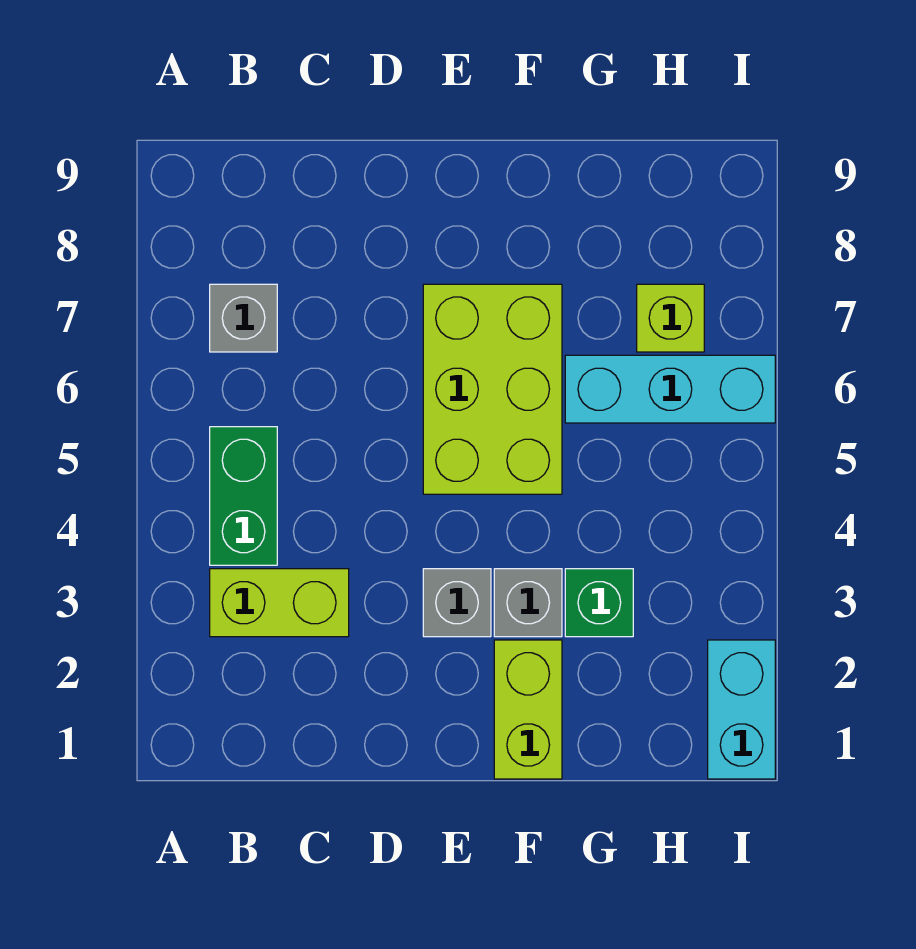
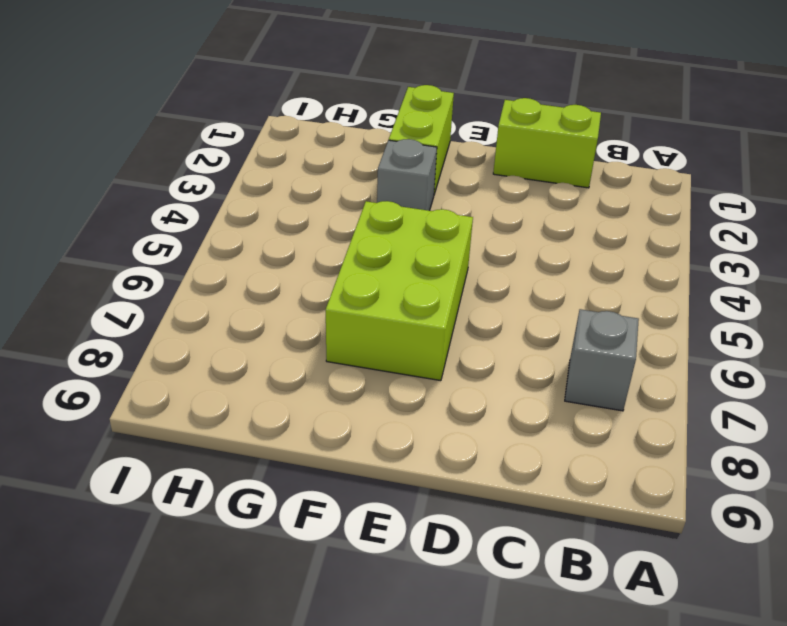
lime 1x2 brick [493,98,601,188] -> lime 1x2 brick moved to [210,569,349,637]
none -> green 1x2 brick [210,427,277,565]
none -> grey 1x1 brick [423,569,491,637]

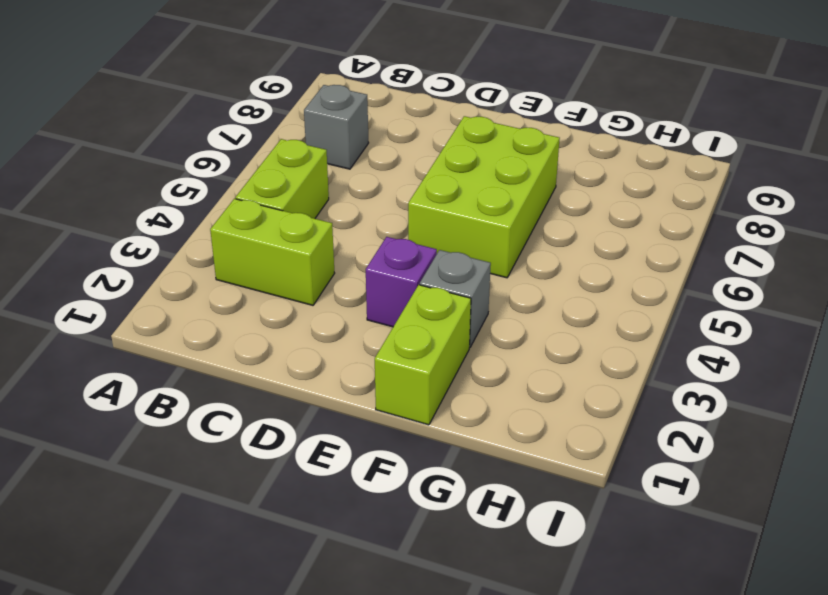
lime 1x2 brick [235,139,329,219] -> green 1x2 brick [210,427,277,565]
purple 1x1 brick [366,237,437,327] -> grey 1x1 brick [423,569,491,637]
none -> green 1x1 brick [565,569,633,637]
none -> cyan 1x3 brick [565,355,775,423]

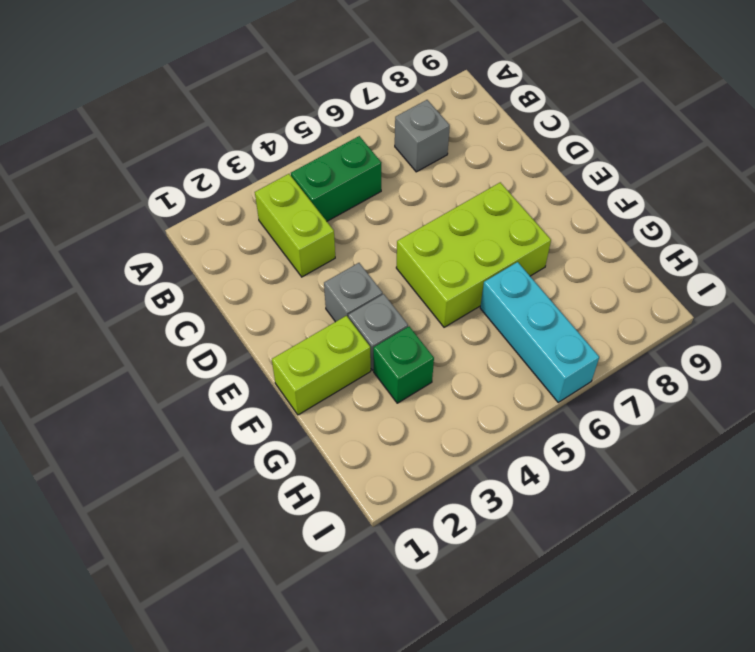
none -> lime 1x1 brick [637,284,704,352]
none -> cyan 1x2 brick [708,640,775,779]

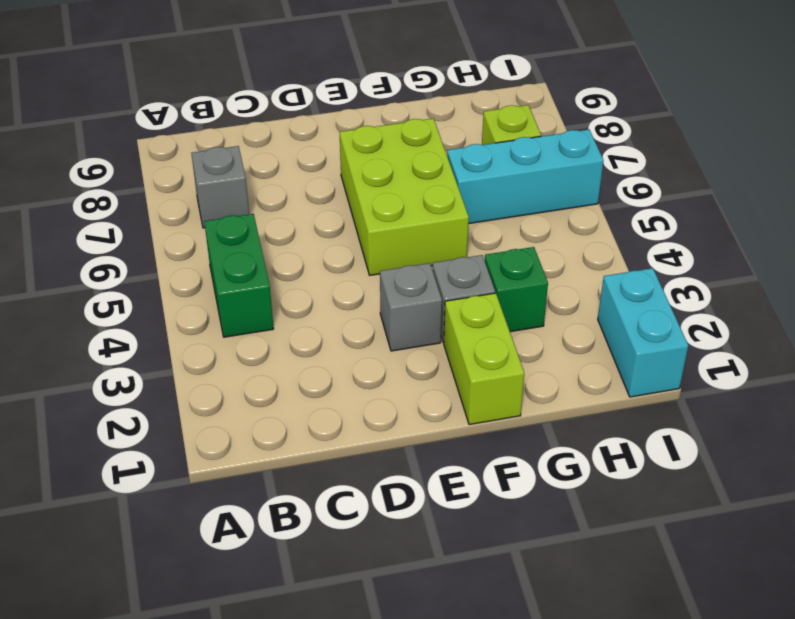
none -> lime 1x2 brick [210,569,349,637]

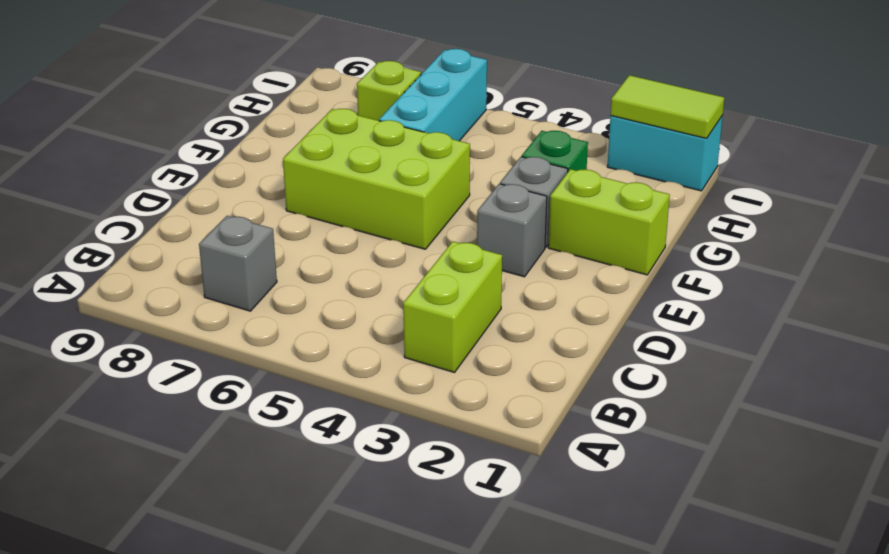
lime 1x2 tile [611,75,724,138] -> none
none -> green 1x2 brick [210,427,277,565]

